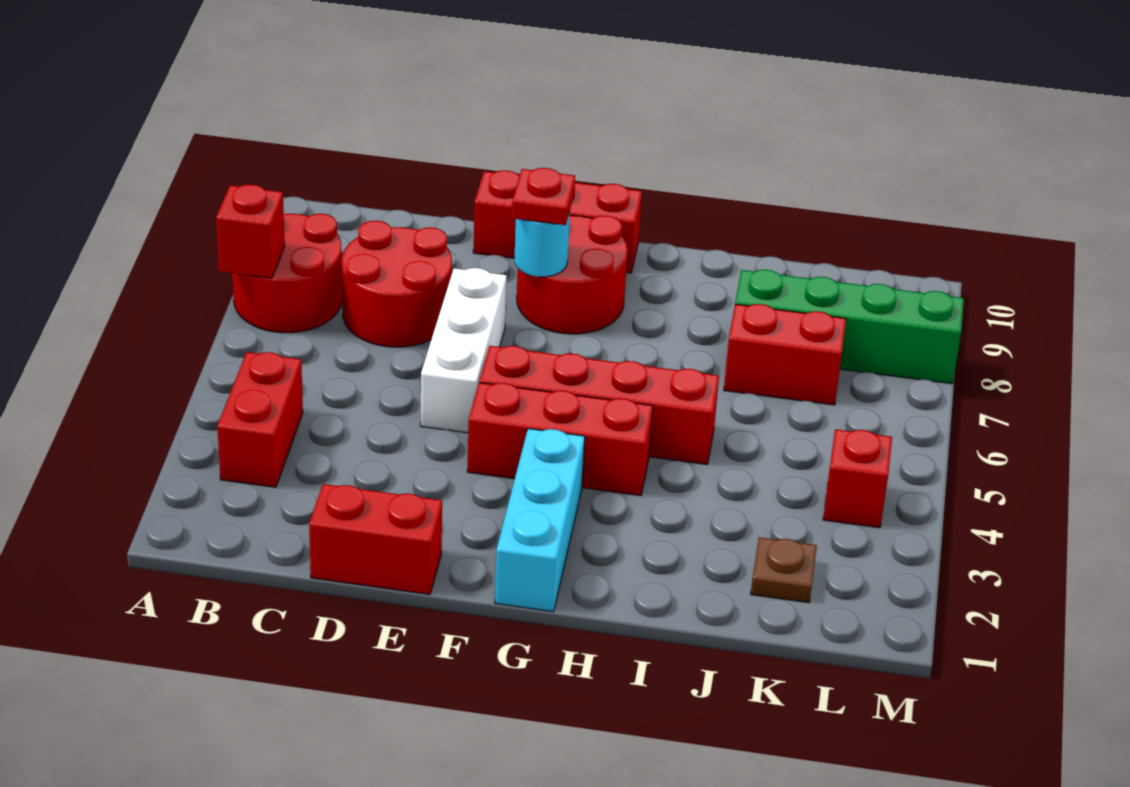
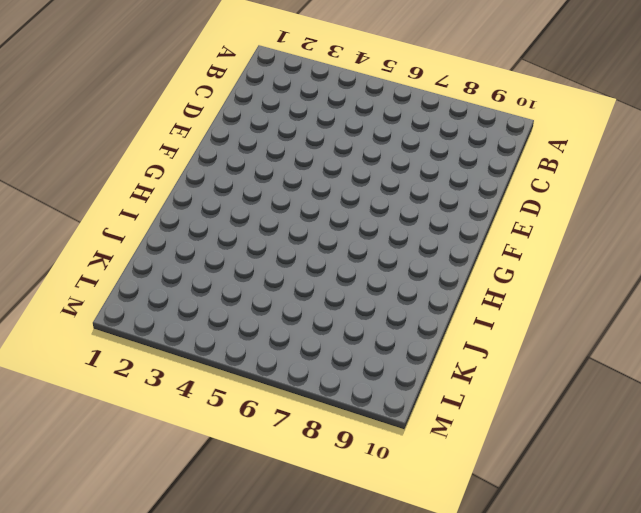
none -> red 2x2 round brick [232,214,342,333]
none -> red 1x2 brick [217,352,303,487]
none -> red 2x2 round brick [342,221,452,347]

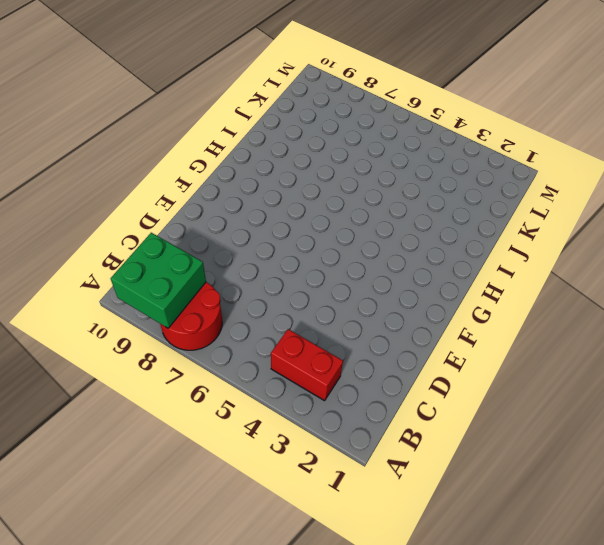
green 2x2 brick [111,233,206,328] -> none
none -> red 2x2 round brick [342,221,452,347]
none -> red 1x2 brick [309,484,442,595]
none -> white 1x3 brick [421,268,507,433]

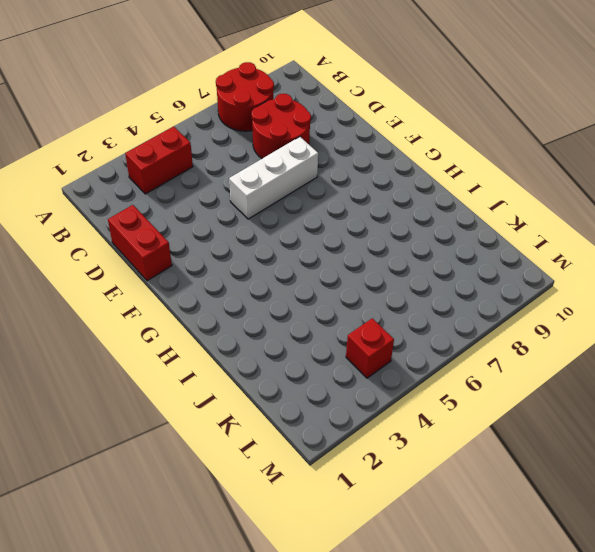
none -> red 1x3 brick [473,170,642,273]
none -> red 1x3 brick [467,383,653,496]
none -> red 1x4 brick [479,346,719,464]

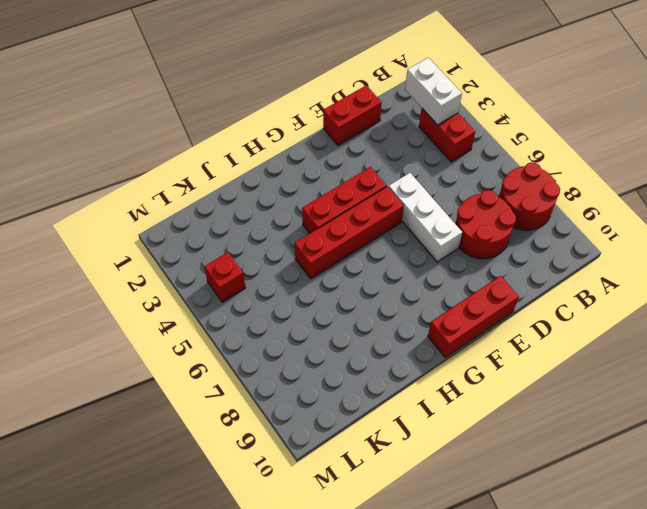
white 1x2 brick [405,58,462,125] -> none
none -> red 2x2 round brick [517,215,628,334]
none -> cyan 1x3 brick [495,429,585,612]
none -> red 1x2 brick [724,304,846,405]

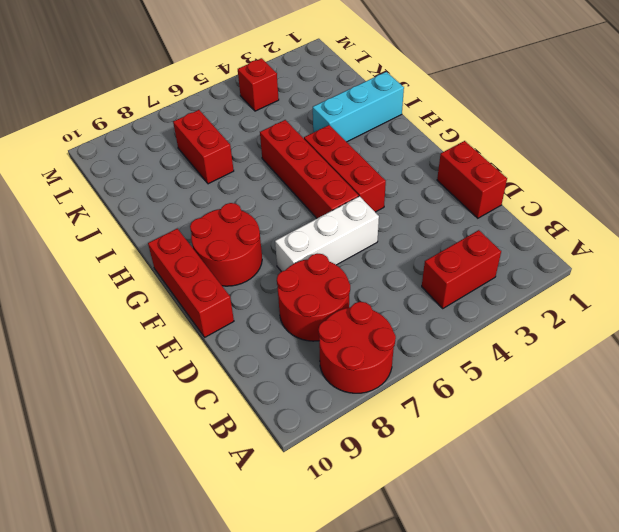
cyan 1x3 brick [313,72,404,142] -> cyan 1x3 brick moved to [495,429,585,612]
none -> green 1x4 brick [735,270,964,384]
none -> brown 1x1 plate [751,537,817,603]
none -> red 1x1 brick [216,184,285,278]

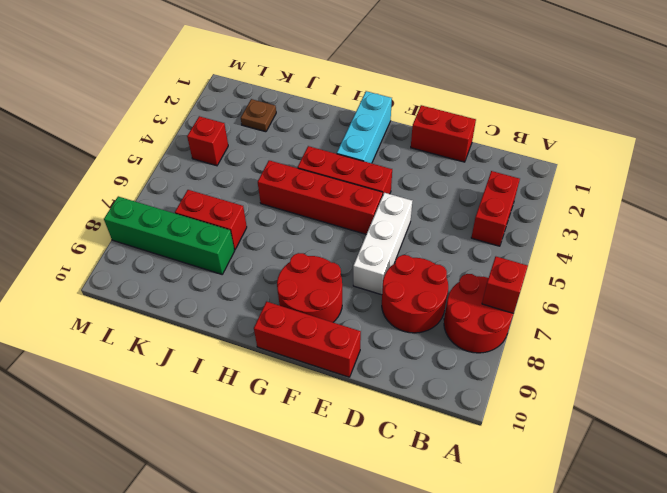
none -> cyan 1x1 round brick [514,212,570,277]
none -> red 1x1 plate [512,168,575,225]

